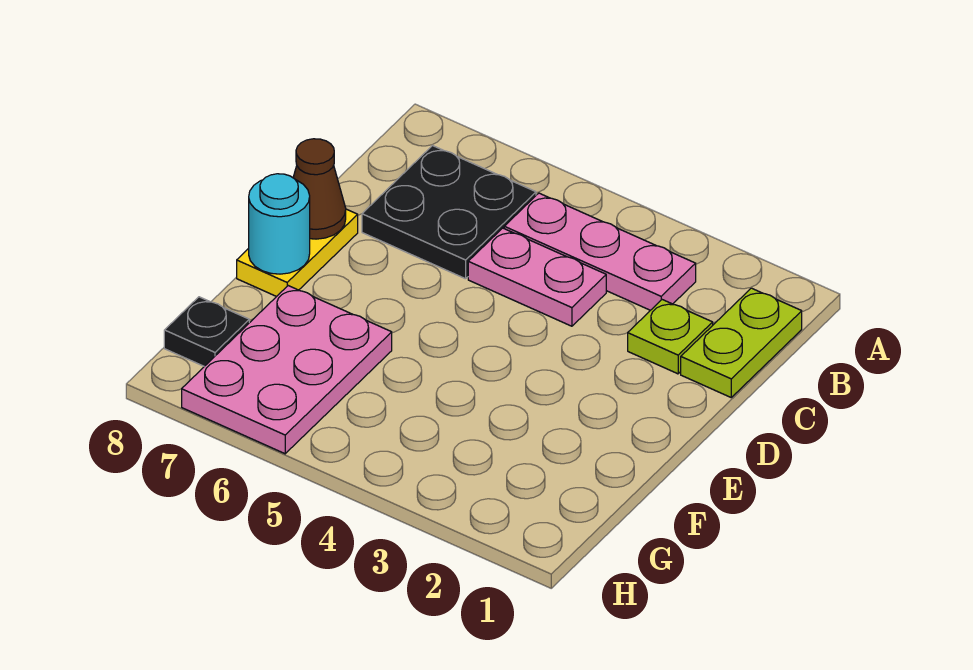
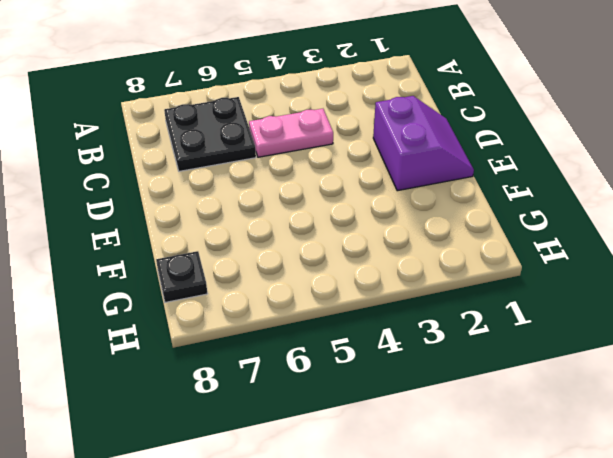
purple 2x2 slope [373,96,474,191] -> none
none -> lime 1x2 plate [681,288,802,397]
none -> pink 1x3 plate [504,193,696,310]

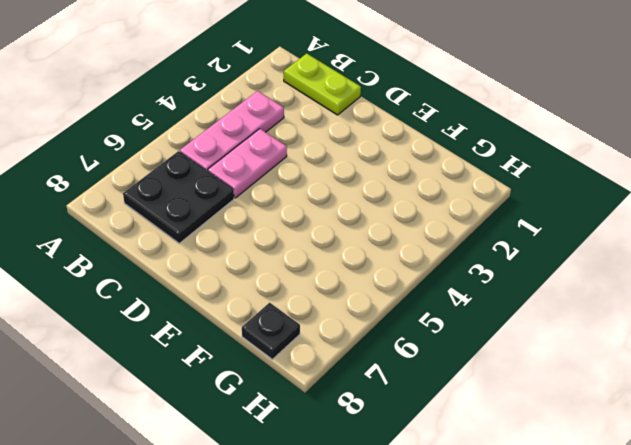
none -> lime 1x1 plate [628,300,713,374]
none -> yellow 1x2 plate [237,209,358,297]

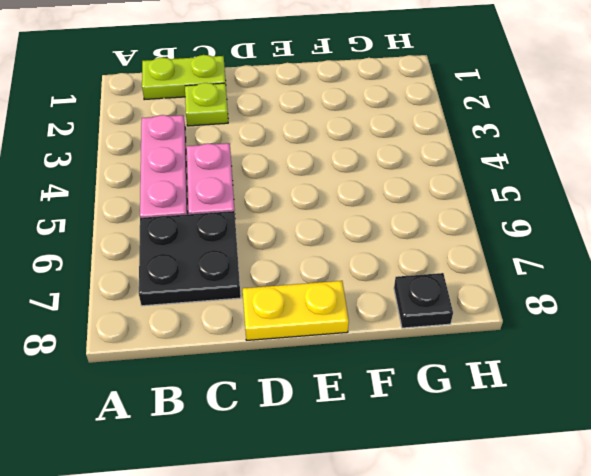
none -> pink 2x3 plate [182,286,392,454]
none -> brown 1x1 cone [293,139,346,239]

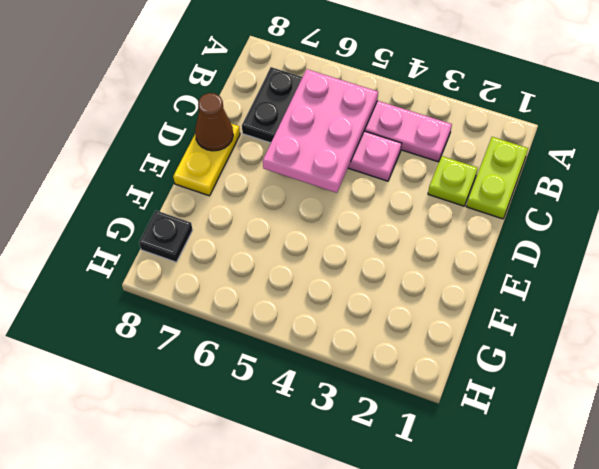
pink 2x3 plate [263,69,378,193] -> pink 2x3 plate moved to [182,286,392,454]
none -> cyan 1x1 round brick [249,174,310,274]

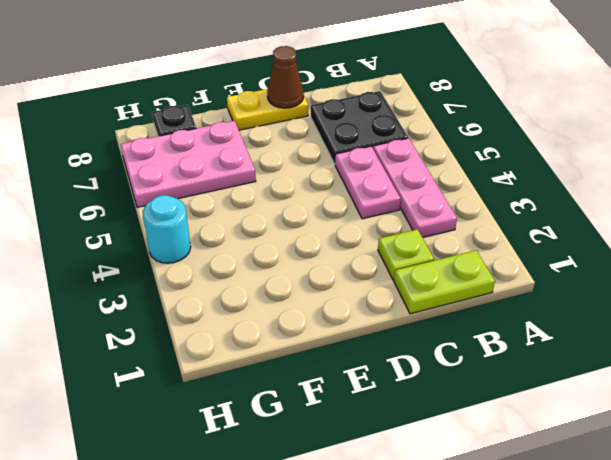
cyan 1x1 round brick [143,195,191,263] -> cyan 1x1 round brick moved to [249,174,310,274]

